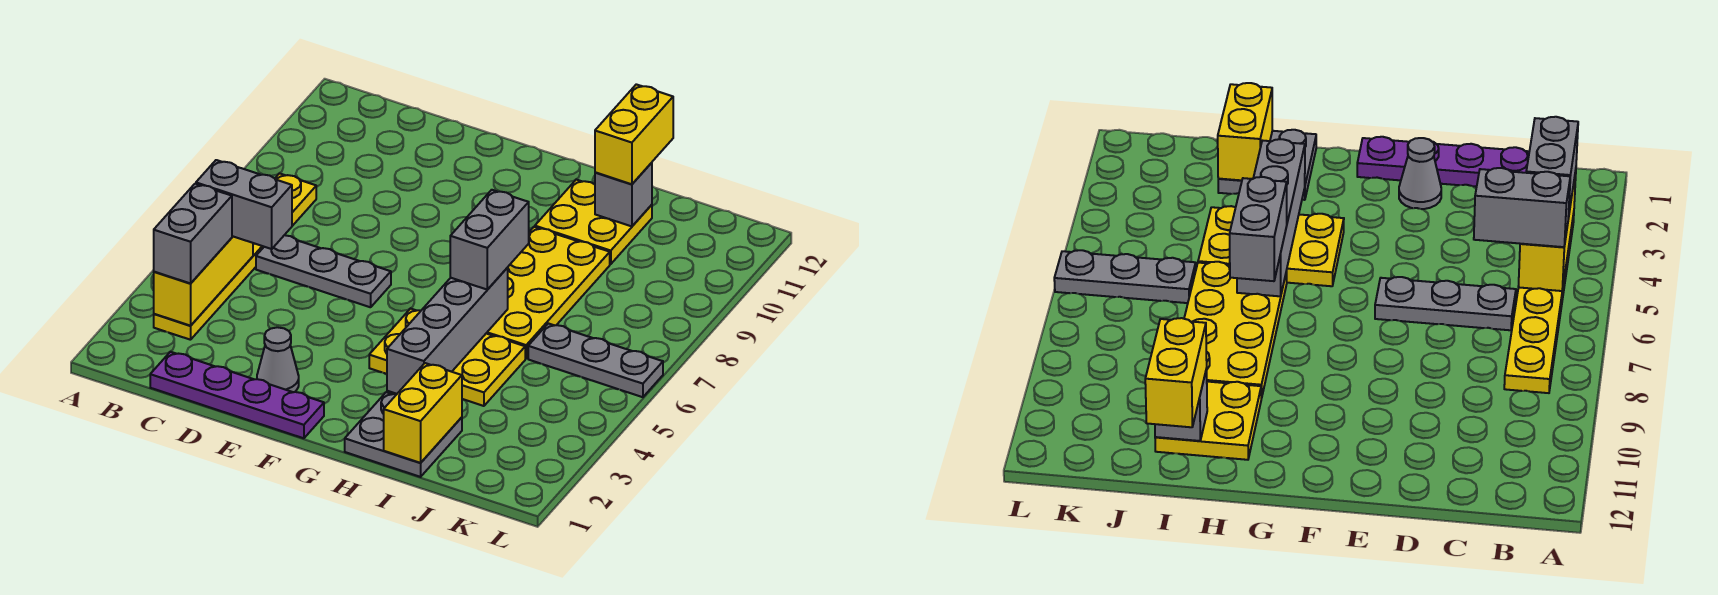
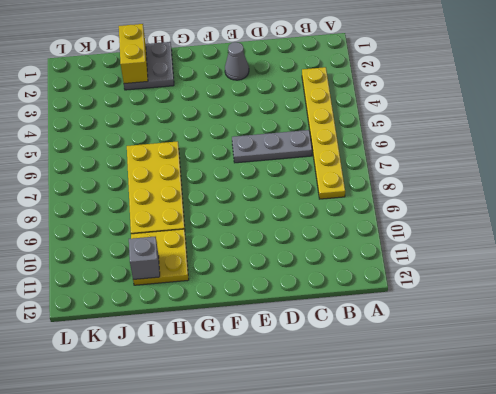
none -> purple 1x4 plate [150,352,324,438]
none -> yellow 2x3 plate [369,308,525,406]
none -> grey 1x3 plate [528,323,663,397]

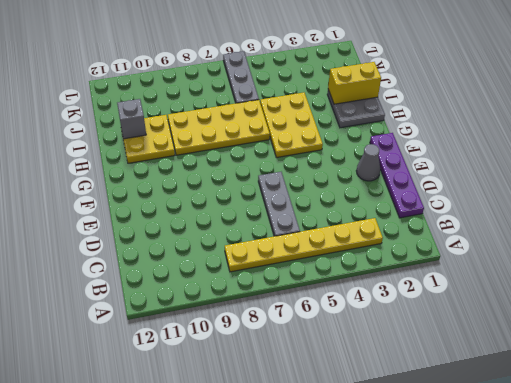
none -> yellow 1x3 brick [154,236,253,326]
none -> grey 1x4 brick [387,268,508,394]
none -> grey 1x2 brick [154,184,232,283]

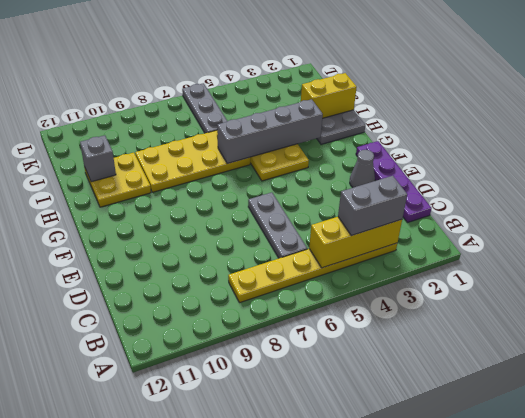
none -> grey 1x2 brick [196,160,292,249]
none -> grey 1x2 brick [450,190,529,290]
none -> yellow 1x2 brick [595,84,673,184]

